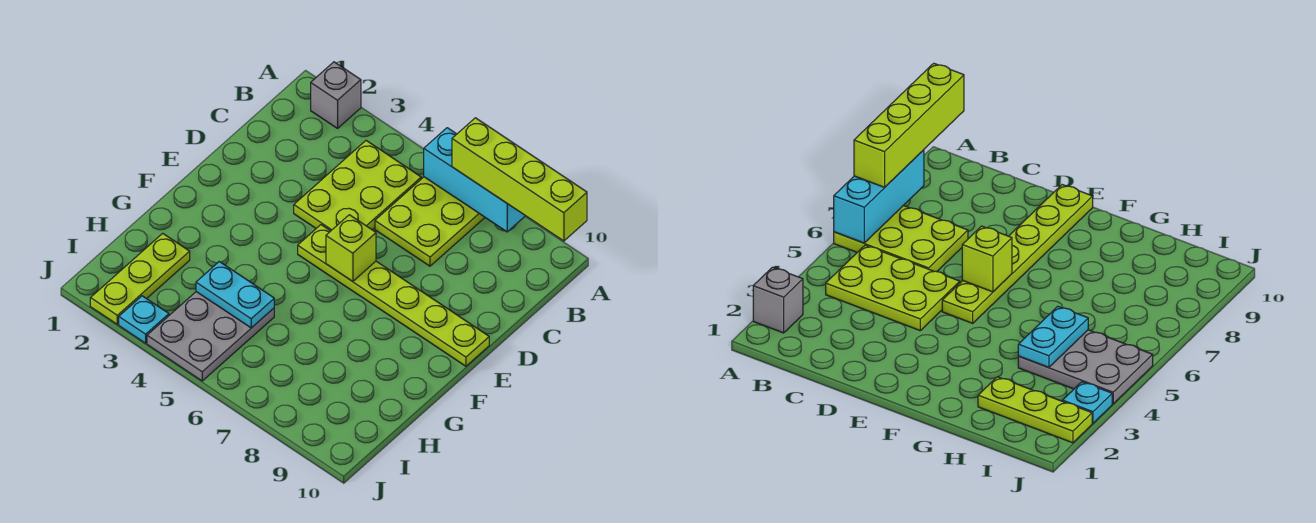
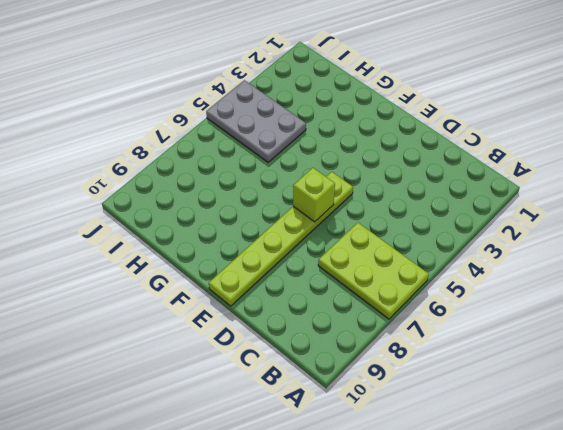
none -> grey 1x1 brick [311,62,361,128]
none -> lime 2x3 plate [294,141,421,231]

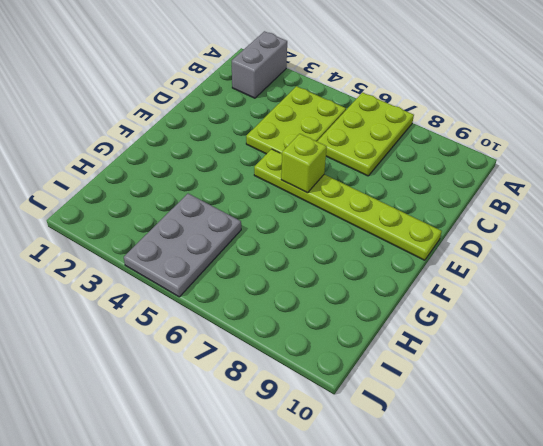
grey 1x2 brick [232,31,287,98] -> grey 1x1 brick [311,62,361,128]
none -> lime 1x3 plate [90,233,190,324]
none -> cyan 1x1 plate [119,296,169,343]

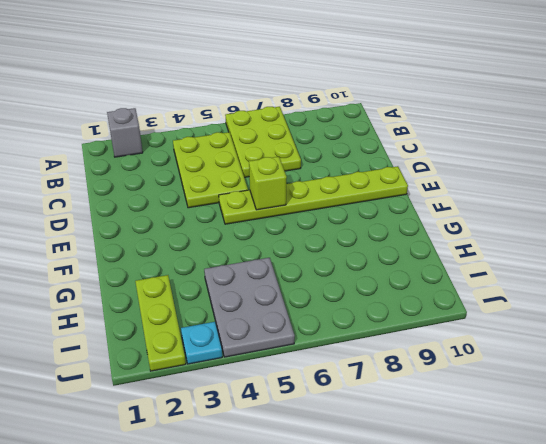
none -> cyan 1x3 brick [424,128,525,232]
none -> cyan 1x2 plate [196,262,274,328]

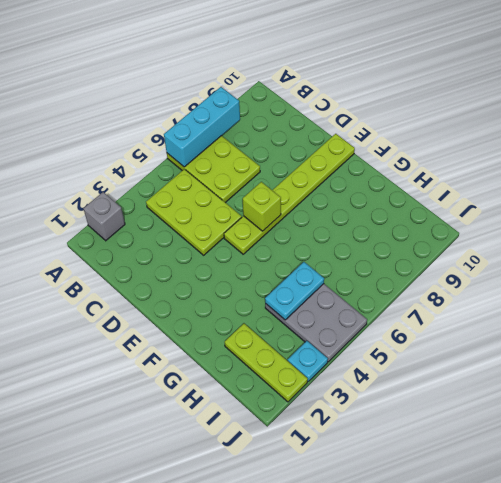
none -> lime 1x4 brick [452,118,587,241]

